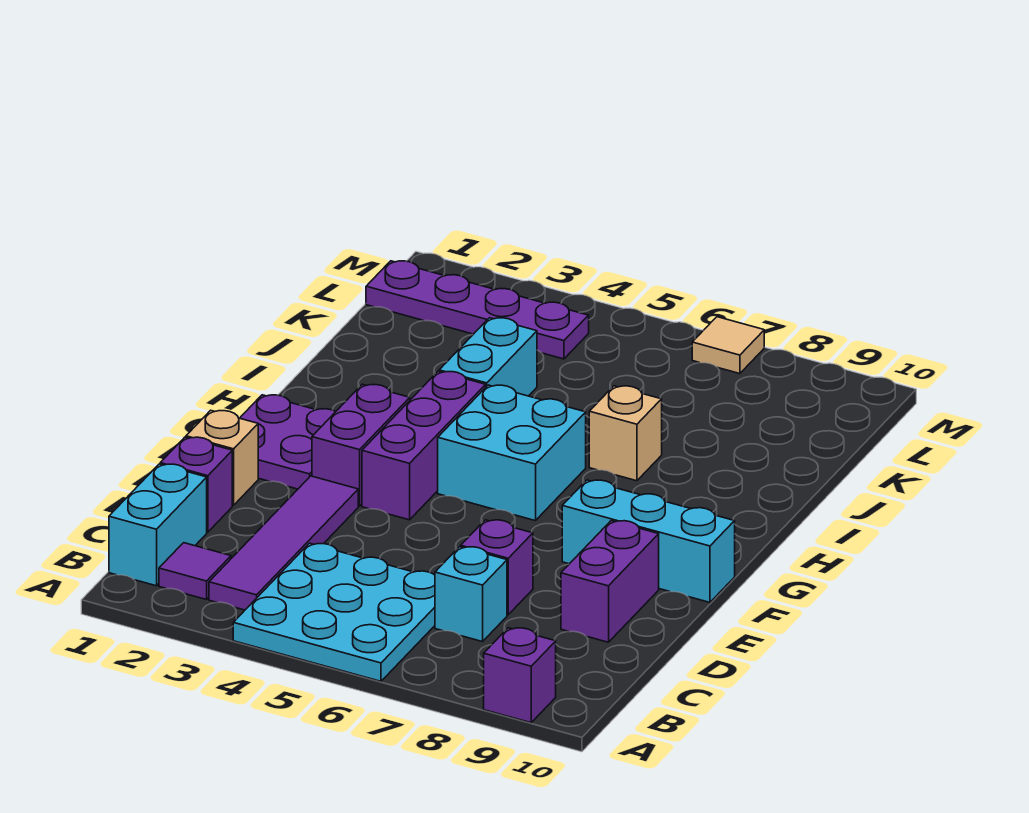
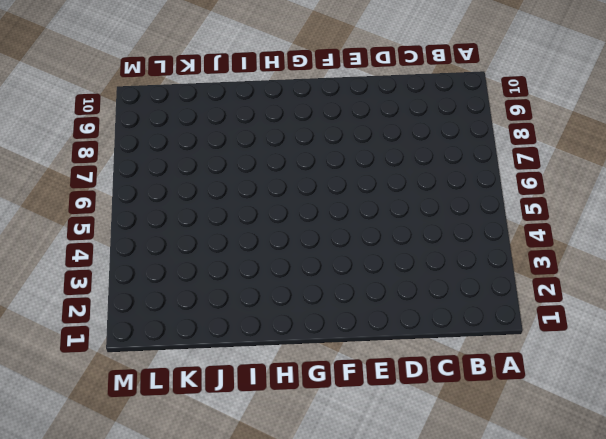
none -> cyan 3x3 plate [233,543,435,681]
none -> purple 1x1 brick [484,628,556,723]
none -> cyan 1x2 brick [109,464,207,586]

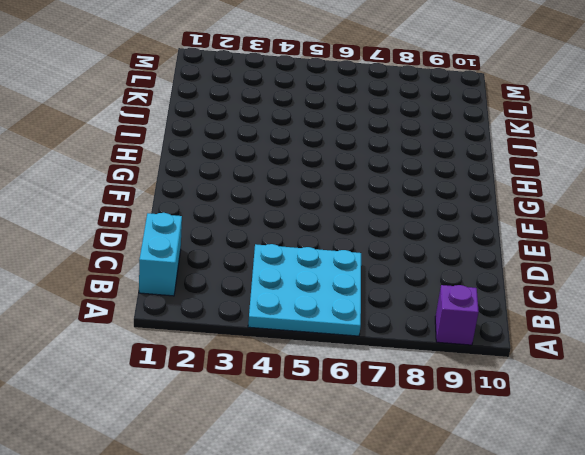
none -> purple 1x1 tile [159,543,231,600]
none -> purple 1x4 tile [209,476,358,610]
none -> cyan 1x1 brick [435,547,507,642]

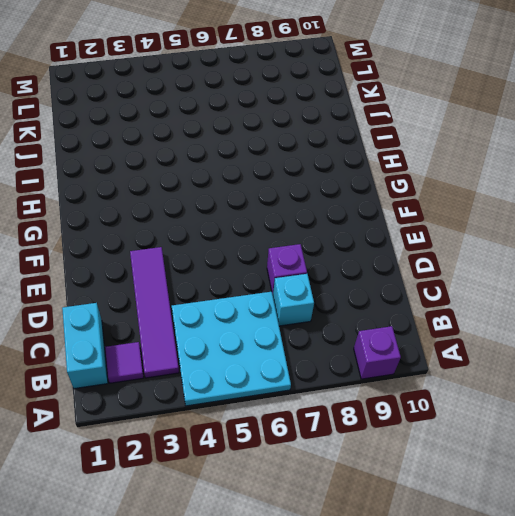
none -> purple 1x1 brick [160,437,232,532]
none -> purple 1x2 brick [561,521,659,642]
none -> tan 1x1 brick [186,410,258,505]

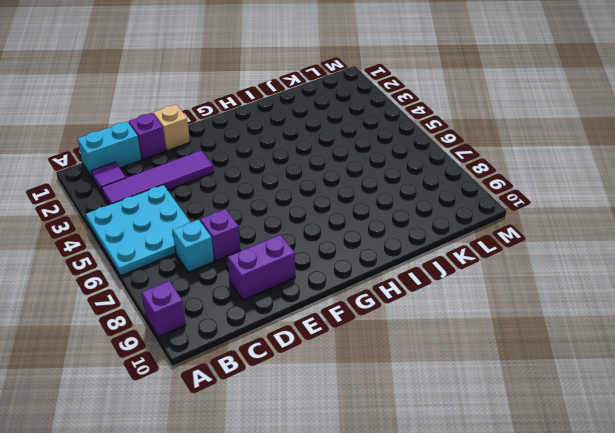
none -> purple 2x2 plate [240,395,336,489]
none -> purple 1x2 brick [312,384,410,506]
none -> purple 1x3 brick [362,371,486,520]

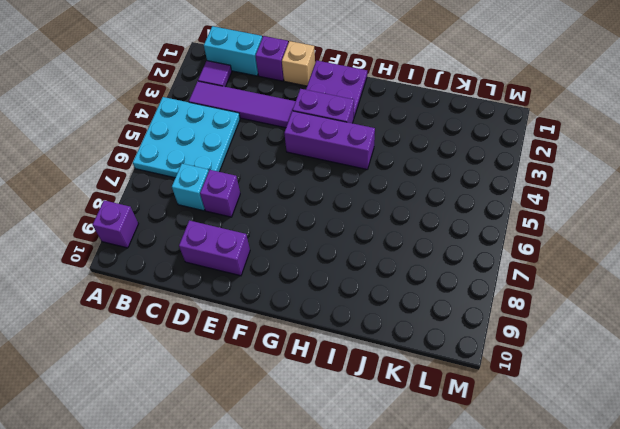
none -> cyan 1x3 brick [562,480,735,602]
none -> cyan 2x2 brick [438,385,586,521]
none -> cyan 1x2 brick [439,318,537,396]

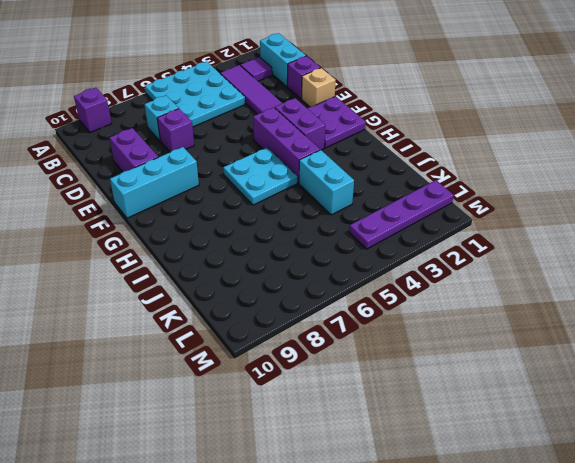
cyan 2x2 plate [223,147,297,205] -> cyan 2x2 brick [438,385,586,521]
none -> tan 1x1 brick [589,386,662,481]
none -> tan 1x1 tile [692,317,764,374]

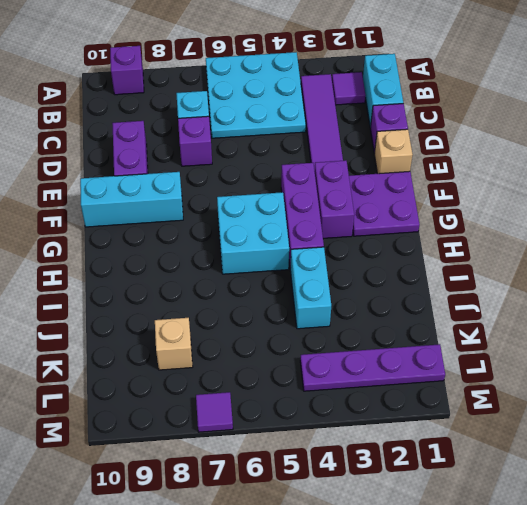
tan 1x1 brick [155,318,193,370] -> tan 1x1 brick moved to [589,386,662,481]
purple 1x1 tile [196,392,233,432] -> tan 1x1 tile [692,317,764,374]

